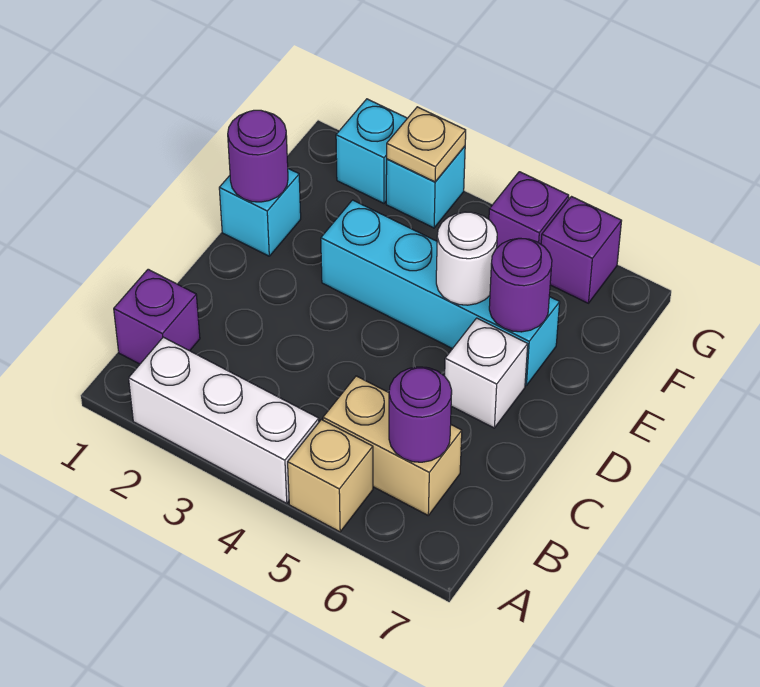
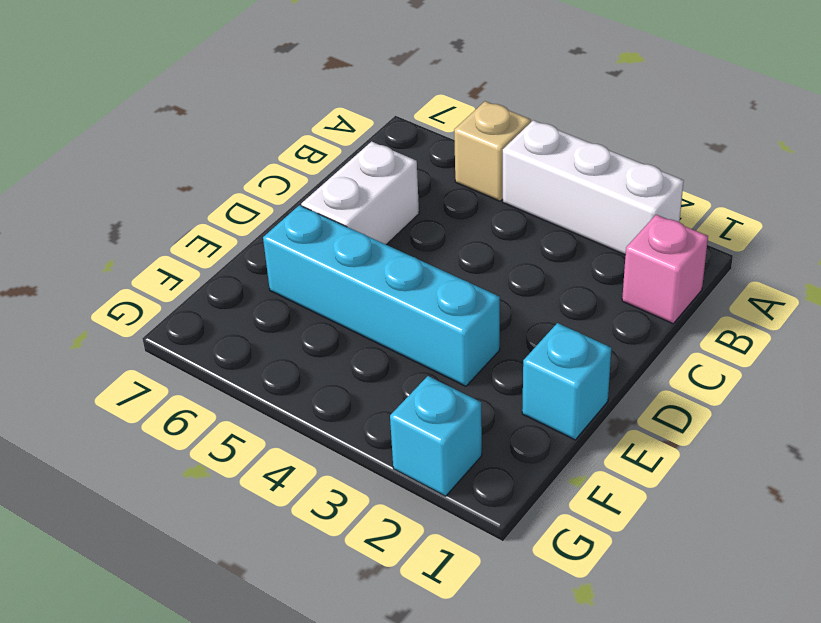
pink 1x1 brick [622,215,708,323] -> purple 1x1 brick [114,269,200,364]
white 1x2 brick [301,141,419,245] -> white 1x1 brick [445,318,528,428]
none -> tan 1x2 brick [323,376,462,515]
none -> cyan 1x1 brick [386,146,465,228]
none -> purple 1x1 brick [489,172,569,248]

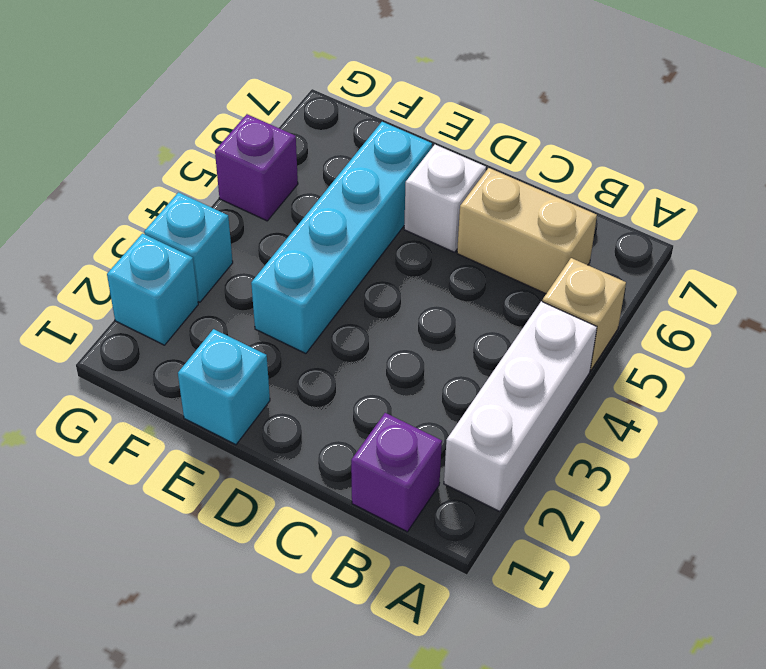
tan 1x2 brick [457,168,597,294] -> tan 1x2 brick turned to [323,376,462,515]
none -> purple 1x1 brick [541,197,621,303]
none -> purple 1x1 round brick [389,367,452,462]
none -> purple 1x1 round brick [228,110,288,202]

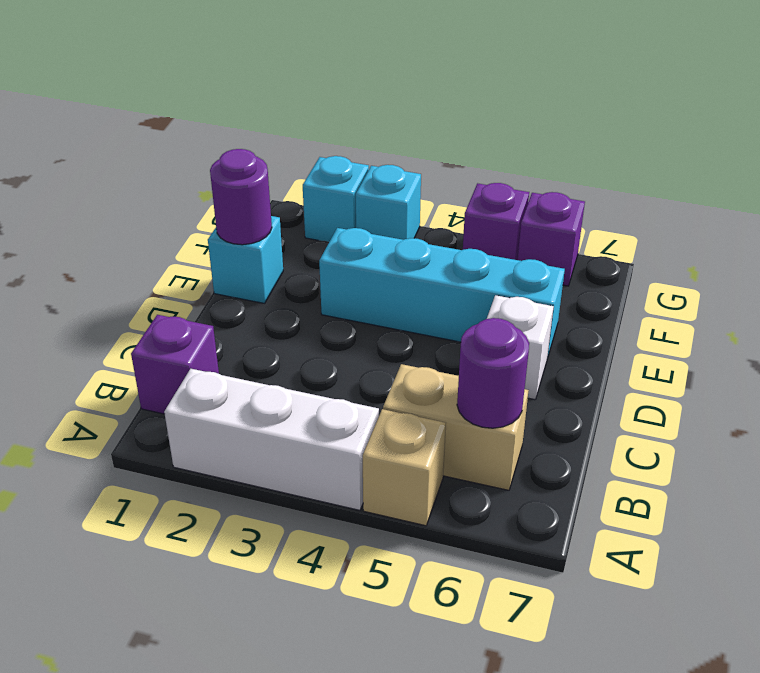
none -> white 1x1 round brick [436,212,497,305]
none -> purple 1x1 round brick [489,238,552,332]
none -> tan 1x1 plate [387,107,466,182]

